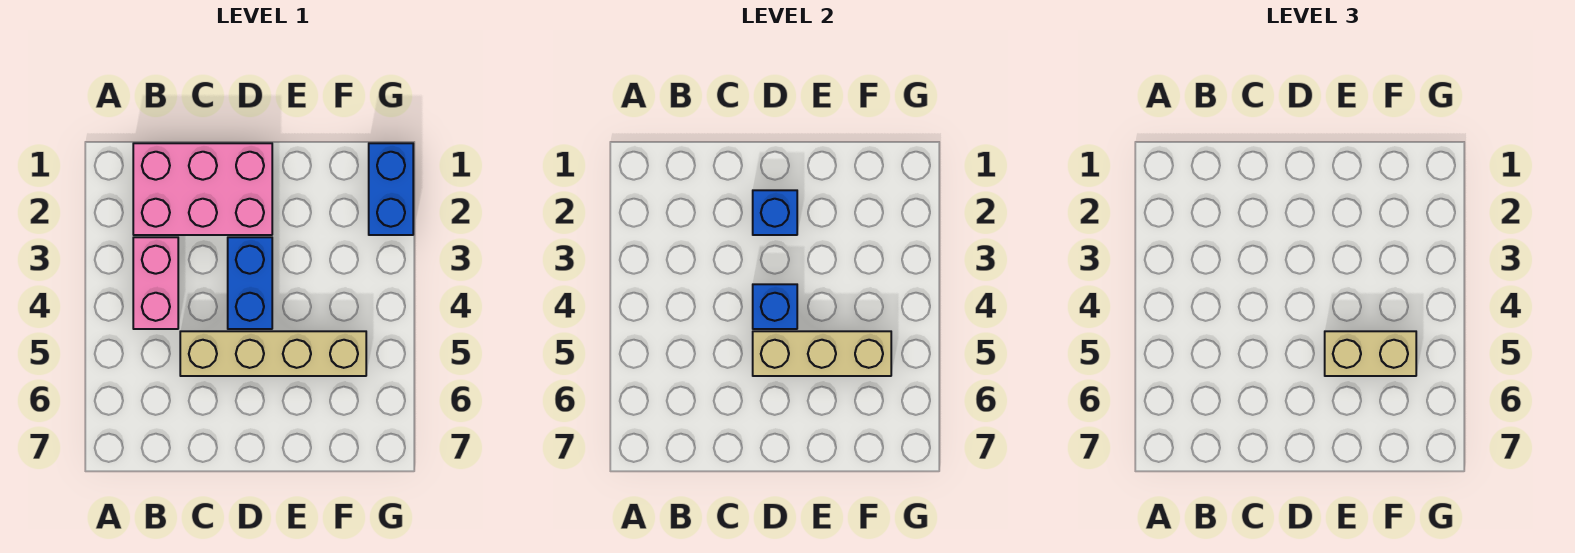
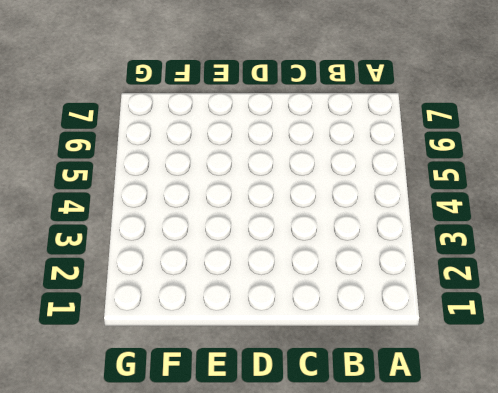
none -> pink 2x3 brick [133,143,272,235]
none -> pink 1x2 brick [133,237,178,329]

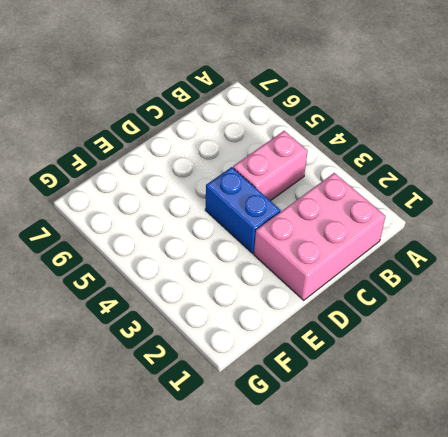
pink 1x2 brick [233,131,308,201] -> pink 1x2 brick turned to [133,237,178,329]
none -> tan 1x4 brick [180,331,366,376]
none -> blue 1x2 brick [369,143,413,235]

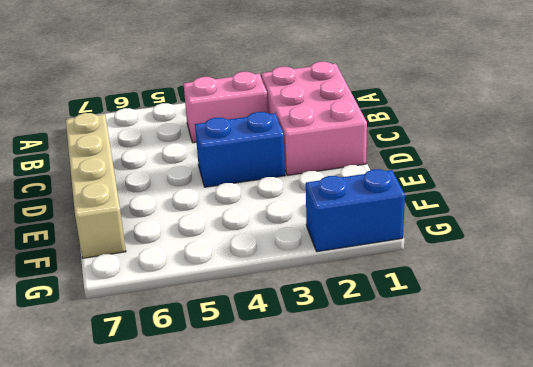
tan 1x4 brick [66,113,126,258] -> tan 1x4 brick moved to [180,331,366,376]
none -> blue 1x1 brick [753,190,797,235]
none -> blue 1x1 brick [753,284,797,329]

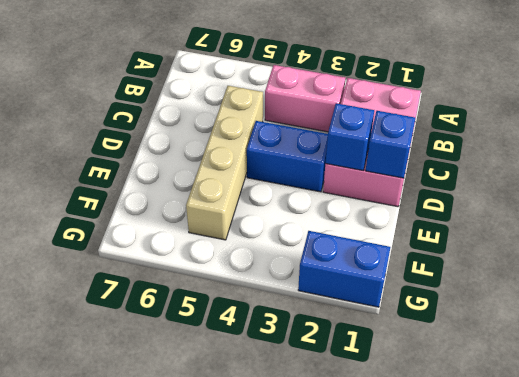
blue 1x1 brick [366,111,416,178] -> blue 1x1 brick moved to [753,284,797,329]
none -> tan 1x3 brick [753,331,891,376]
none -> tan 1x2 brick [1325,331,1416,376]

